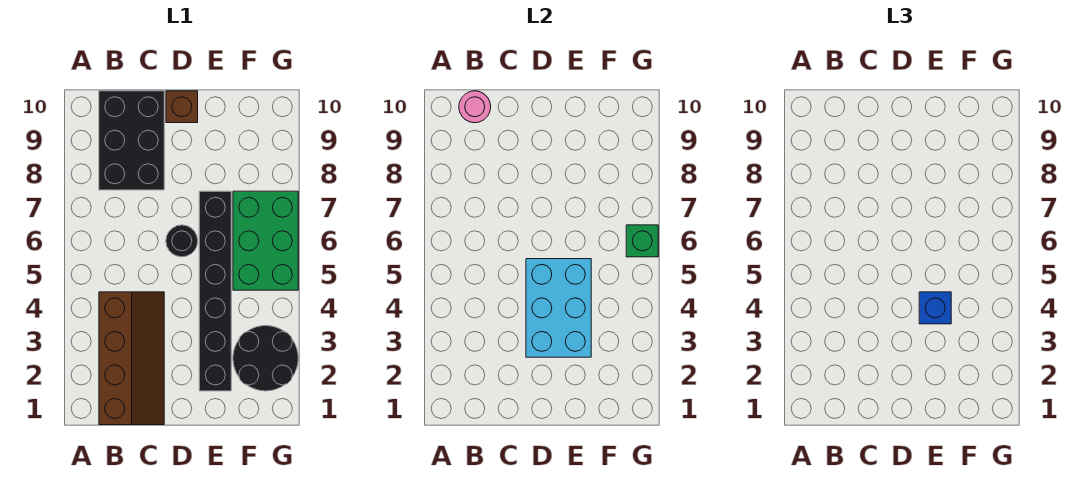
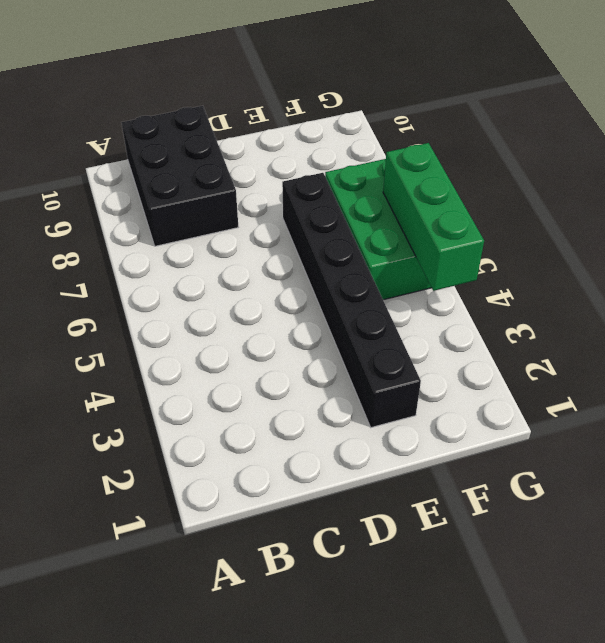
green 1x3 brick [383,143,484,291] -> green 1x1 brick [626,225,658,257]
none -> brown 2x4 slope [99,292,164,425]
none -> black 1x1 round brick [166,225,198,257]

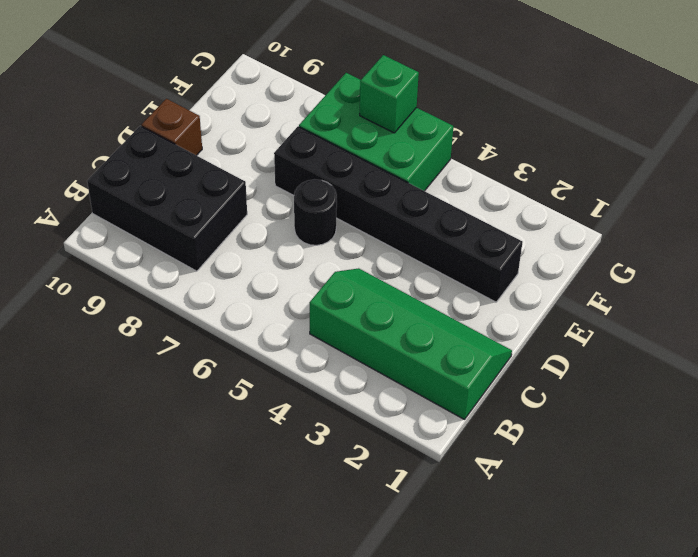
green 2x4 slope [310,268,512,420] -> brown 2x4 slope [99,292,164,425]
none -> black 2x2 round brick [233,326,298,391]
none -> pink 1x1 round brick [459,91,491,123]

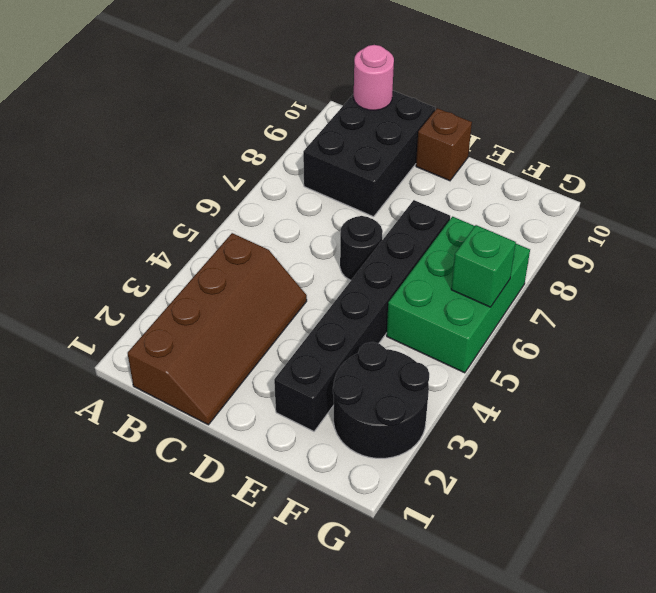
none -> cyan 2x3 brick [526,259,591,357]
none -> blue 1x1 brick [919,292,951,324]

